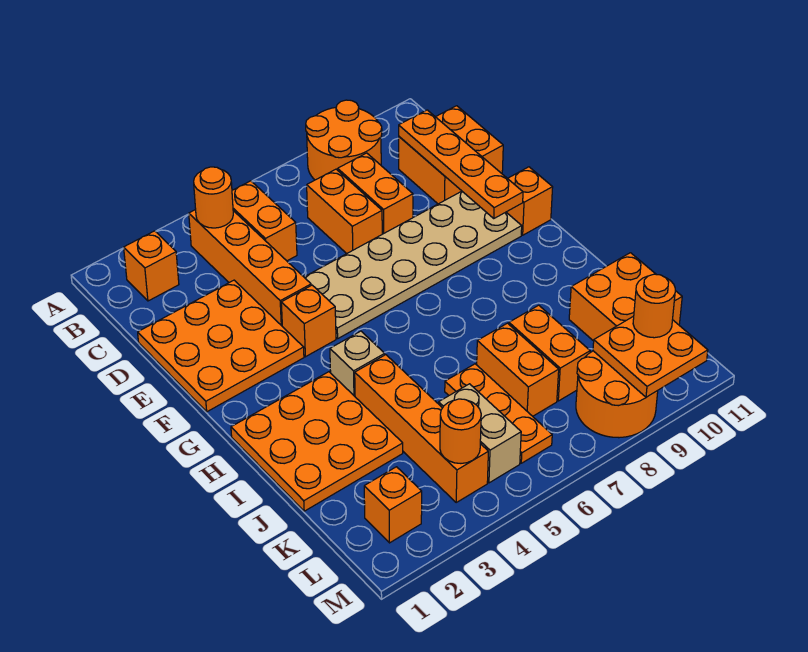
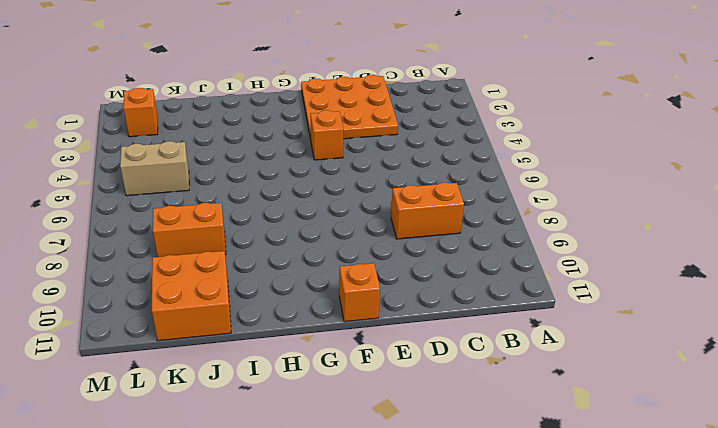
none -> orange 2x2 round brick [306,100,382,180]
none -> orange 1x1 brick [124,231,179,301]
none -> orange 1x4 brick [189,210,311,326]

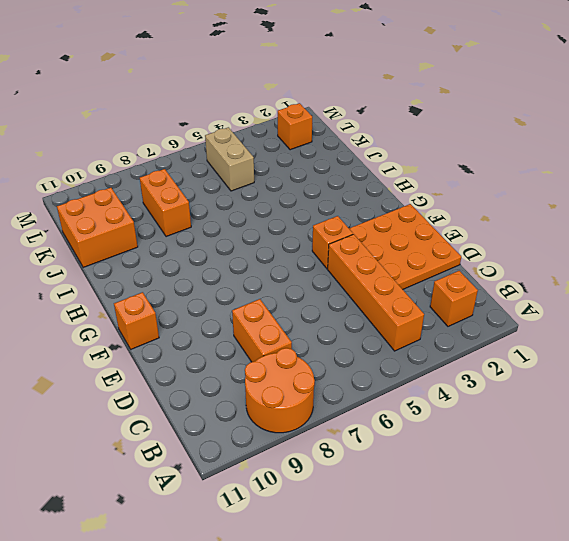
none -> orange 1x2 brick [232,181,297,261]
none -> orange 1x2 brick [307,169,382,254]
none -> orange 2x2 brick [399,106,503,204]

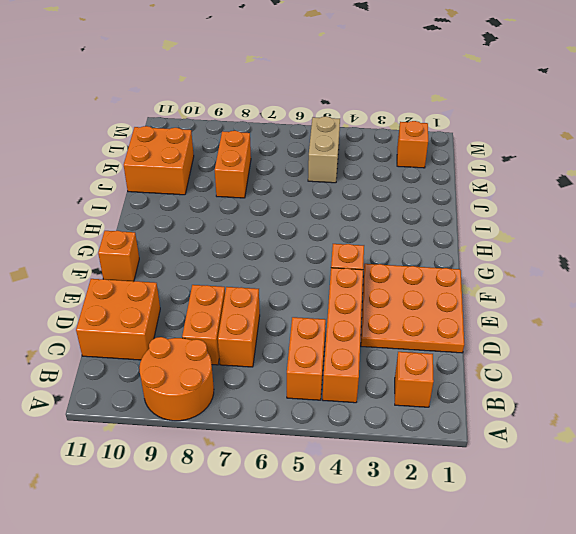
none -> tan 2x6 plate [304,191,522,338]
none -> orange 3x3 plate [231,372,403,511]
none -> tan 1x1 brick [330,331,385,396]

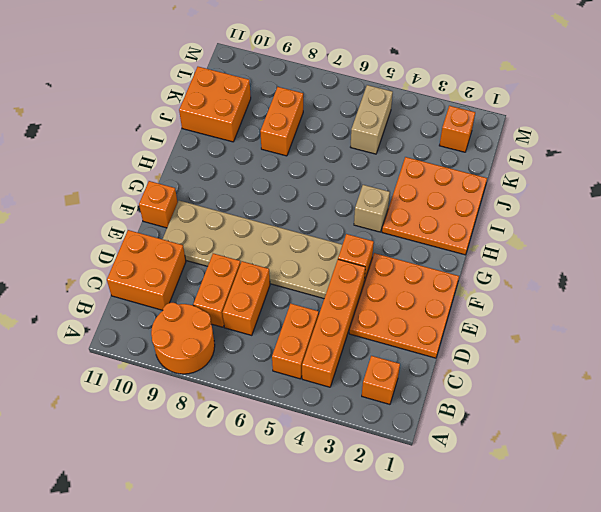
none -> orange 1x4 brick [355,355,488,502]
none -> orange 1x3 plate [445,364,552,463]
none -> orange 1x2 brick [477,323,559,416]

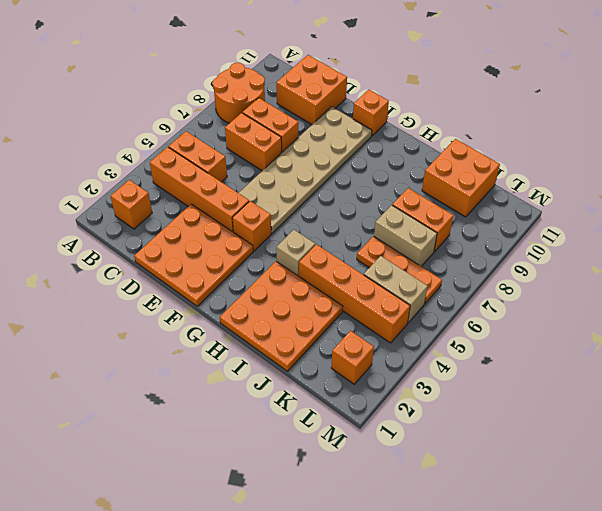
tan 1x2 brick [374,205,437,266] -> orange 1x2 brick [477,323,559,416]
none -> orange 2x2 round brick [576,351,658,438]
none -> orange 1x1 round brick [194,167,233,228]
none -> orange 1x4 plate [399,110,523,218]

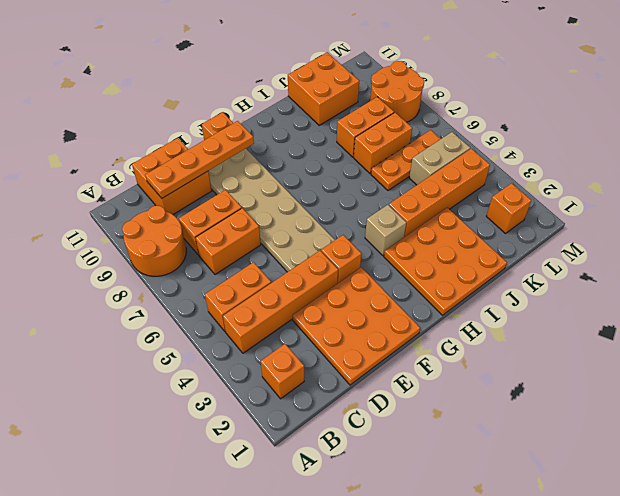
none -> orange 1x1 round brick [194,167,233,228]
none -> orange 1x1 round brick [440,399,481,463]
none -> orange 2x2 plate [593,316,708,397]

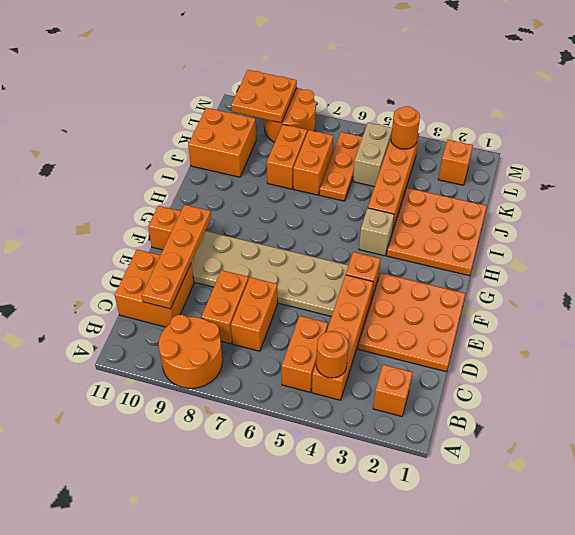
none -> orange 1x1 round brick [633,274,675,338]

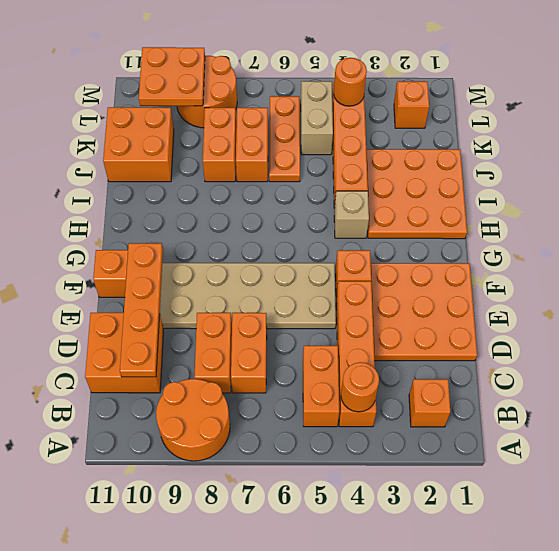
none -> orange 1x1 round brick [633,274,675,338]

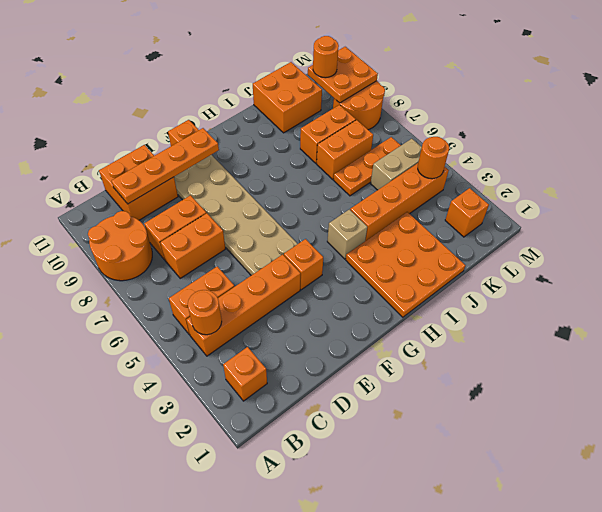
none -> orange 3x3 plate [138,280,304,412]

